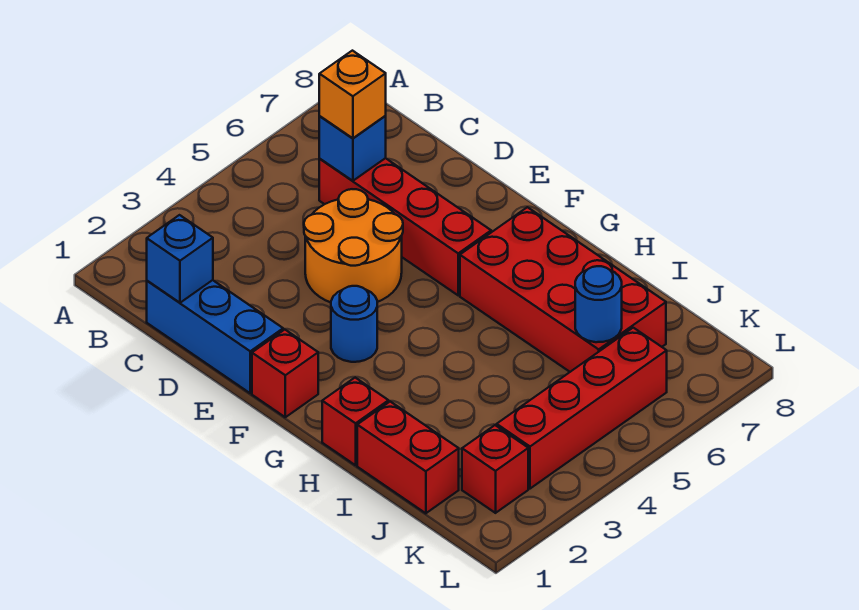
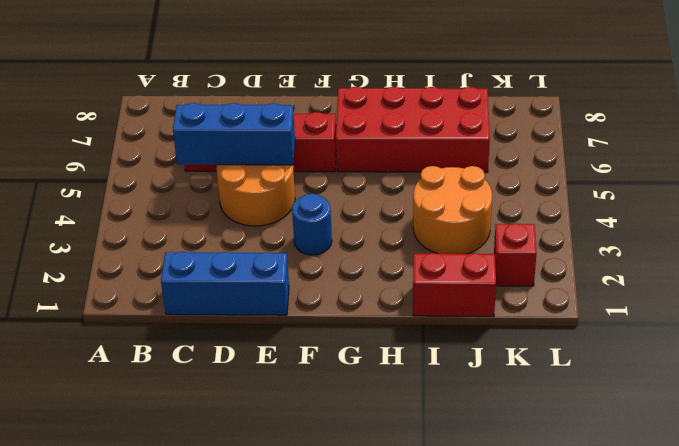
blue 1x3 brick [173,103,295,165] -> none
orange 2x2 round brick [413,166,492,254] -> none
none -> red 1x1 brick [252,330,318,417]
none -> red 1x1 brick [322,378,389,465]
none -> red 1x4 brick [497,328,667,489]

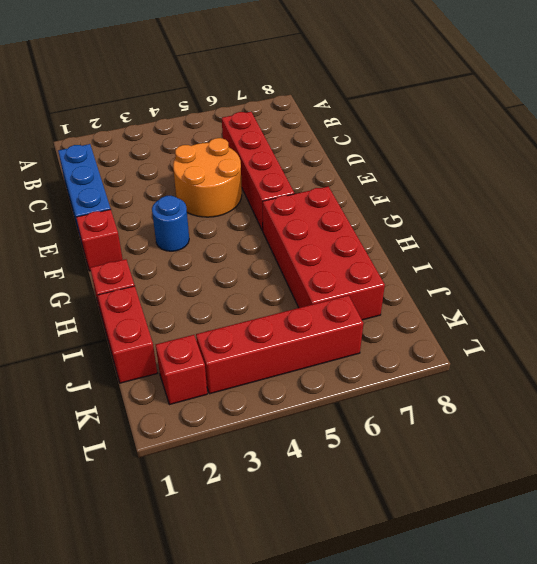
none -> blue 1x1 brick [147,215,213,303]
none -> blue 1x1 brick [319,116,386,181]
none -> blue 1x1 round brick [575,266,622,342]

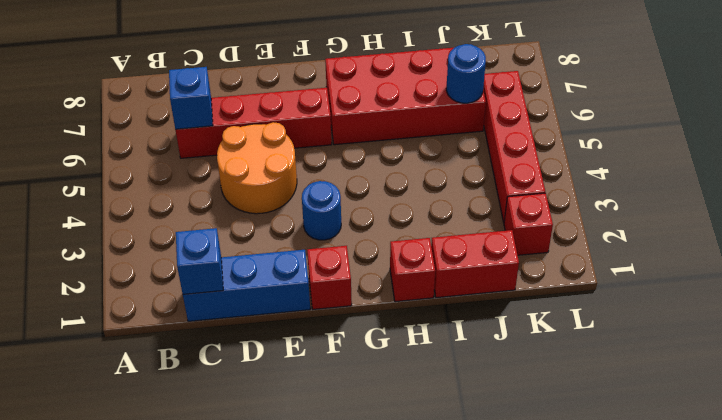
none -> orange 1x1 brick [319,51,386,138]

